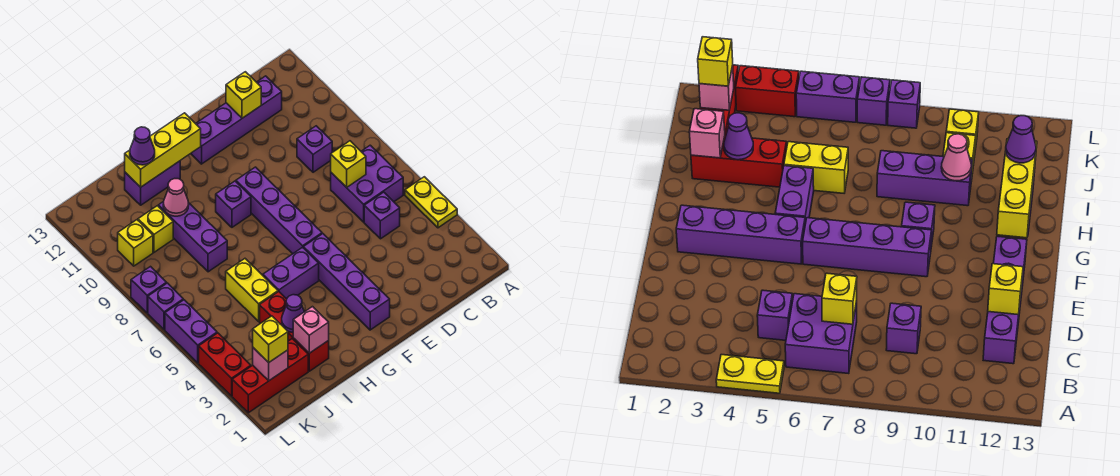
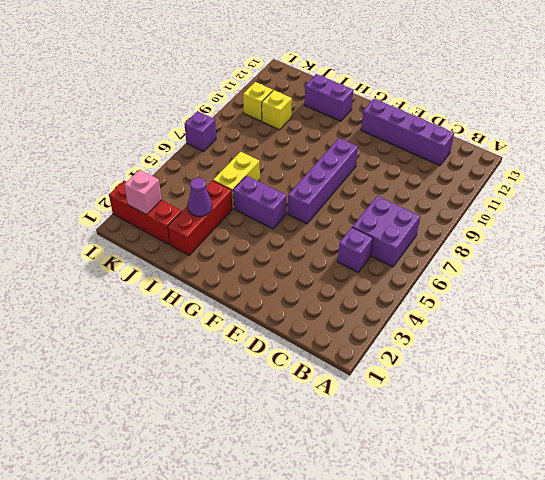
none -> yellow 1x2 plate [405,177,457,228]
none -> purple 1x1 brick [297,126,332,172]
none -> purple 1x4 brick [304,234,390,330]

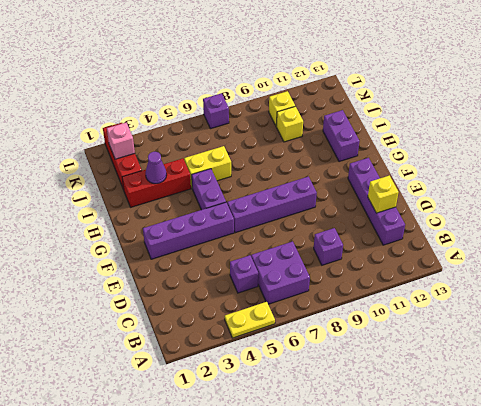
none -> purple 1x1 brick [216,181,251,227]
none -> purple 1x3 brick [158,201,227,272]
none -> red 1x2 brick [199,333,251,396]

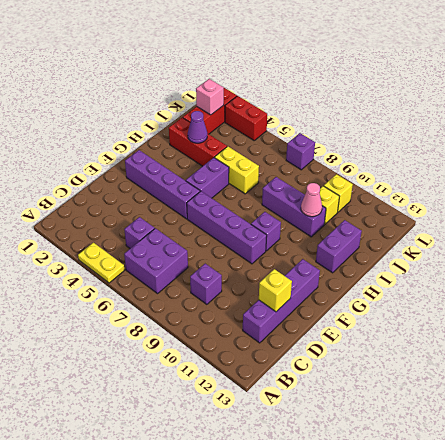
none -> purple 1x2 brick [165,300,217,363]
none -> purple 1x1 brick [131,267,167,313]
none -> yellow 1x1 brick [331,141,366,187]

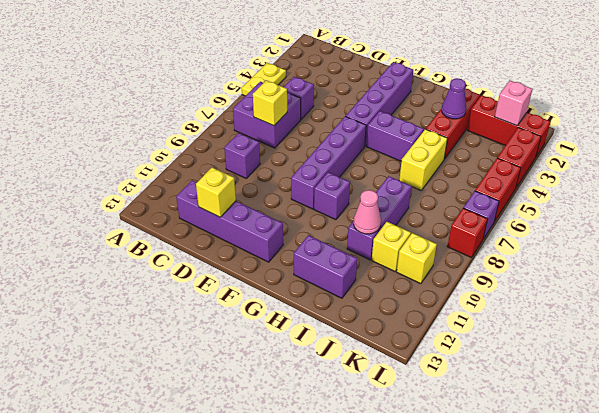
red 1x2 brick [475,158,521,222] -> purple 1x2 brick [165,300,217,363]
red 1x1 brick [447,208,487,258] -> purple 1x1 brick [131,267,167,313]
none -> yellow 1x3 brick [125,113,201,187]
none -> pink 1x1 brick [293,307,329,353]
none -> purple 1x1 cone [130,127,155,165]

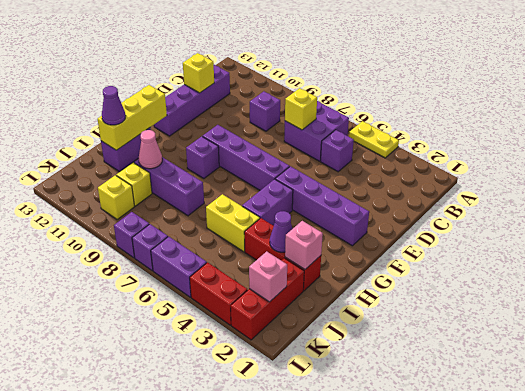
none -> yellow 1x1 brick [253,316,288,363]

